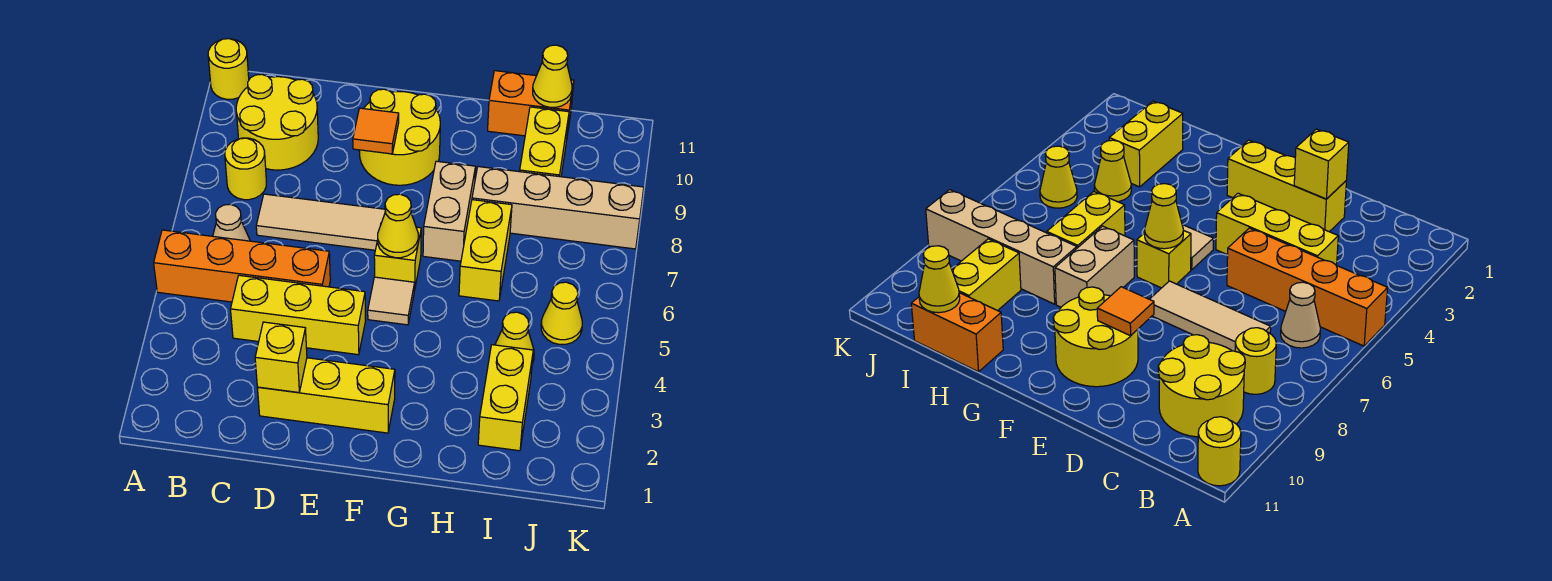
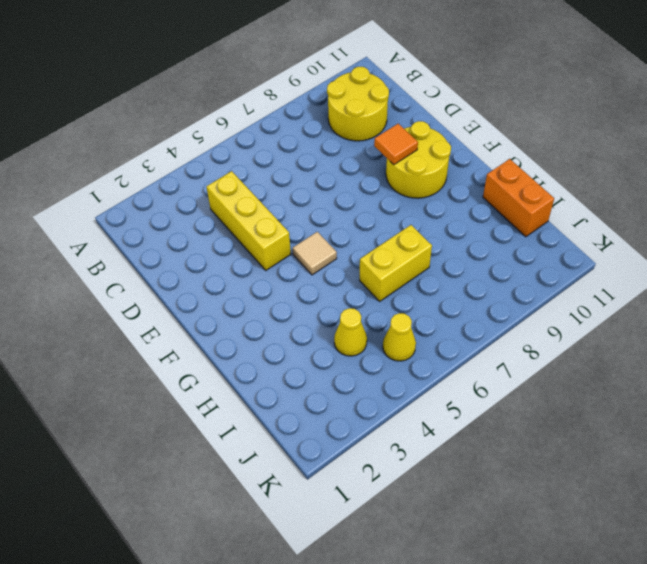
none -> orange 1x4 brick [154,230,330,302]
none -> yellow 1x1 round brick [208,39,249,99]
none -> tan 1x1 cone [213,204,250,241]

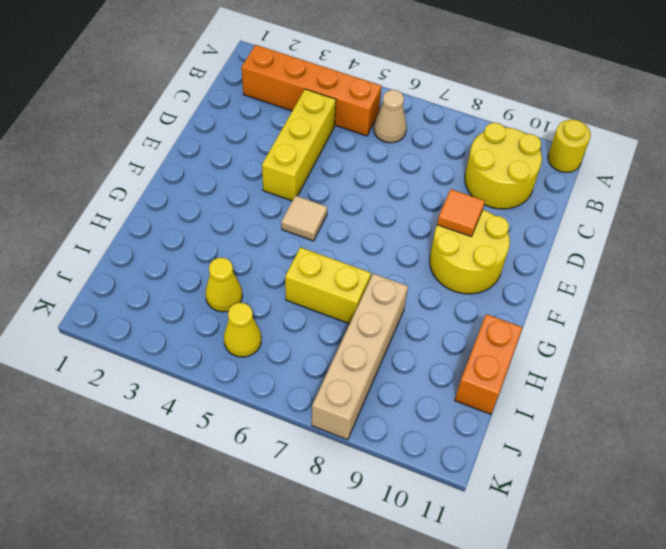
orange 1x4 brick [242,45,382,136] -> orange 1x4 brick turned to [154,230,330,302]
none -> yellow 1x1 round brick [225,138,266,200]
none -> tan 1x3 tile [256,194,385,250]
none -> yellow 1x3 brick [257,358,395,433]

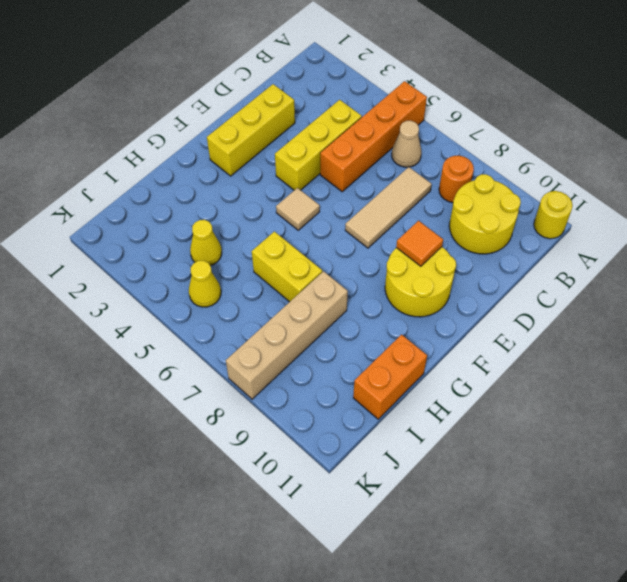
orange 1x1 round brick [439,156,474,203] -> yellow 1x1 round brick [225,138,266,200]
none -> yellow 1x1 brick [374,227,421,286]
none -> tan 1x2 brick [423,161,475,261]
none -> yellow 1x2 brick [478,345,533,451]

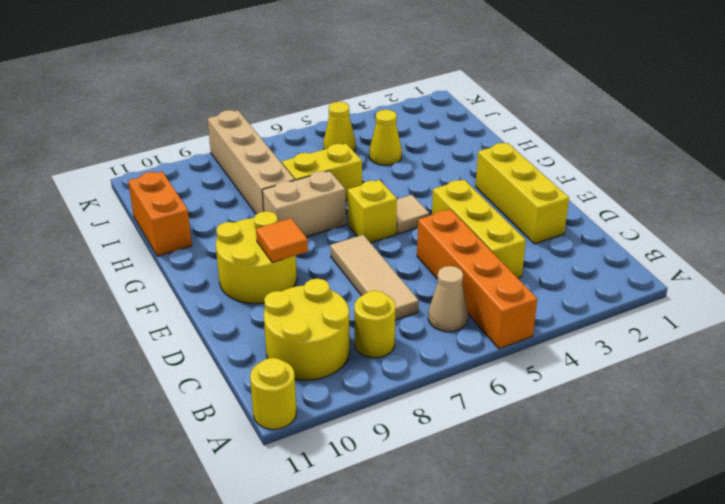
none -> yellow 1x2 brick [478,345,533,451]
none -> yellow 1x2 brick [520,107,569,177]
none -> yellow 1x1 brick [255,322,307,393]

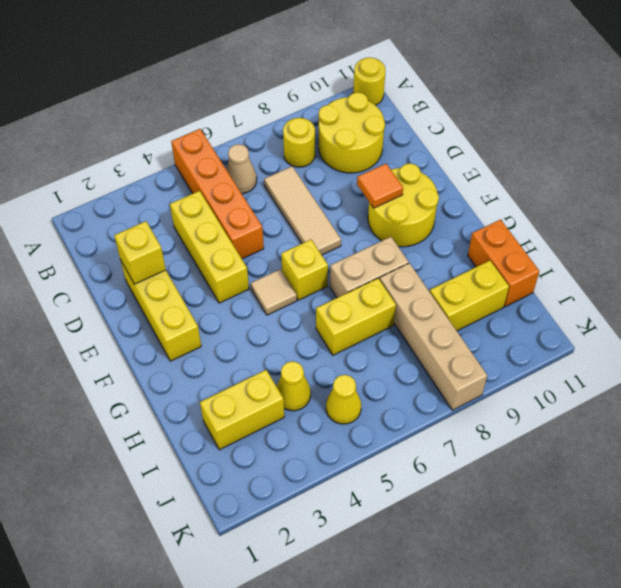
none -> yellow 1x1 cone [378,194,418,258]
none -> yellow 1x1 cone [533,45,572,107]

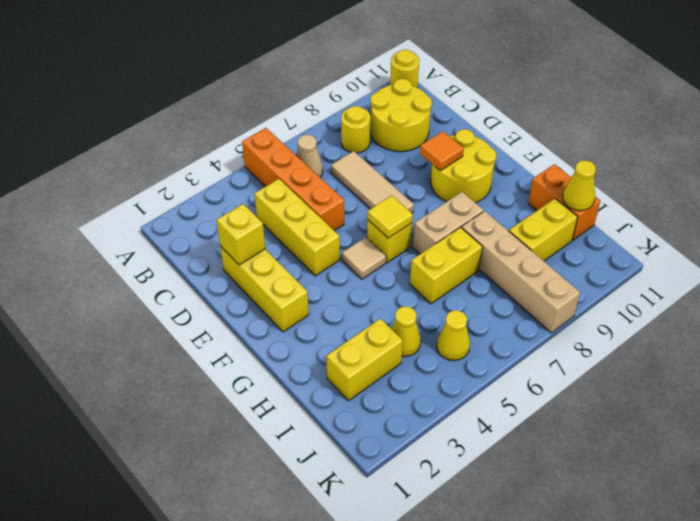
yellow 1x1 tile [367,196,413,238] -> yellow 1x1 cone [378,194,418,258]

